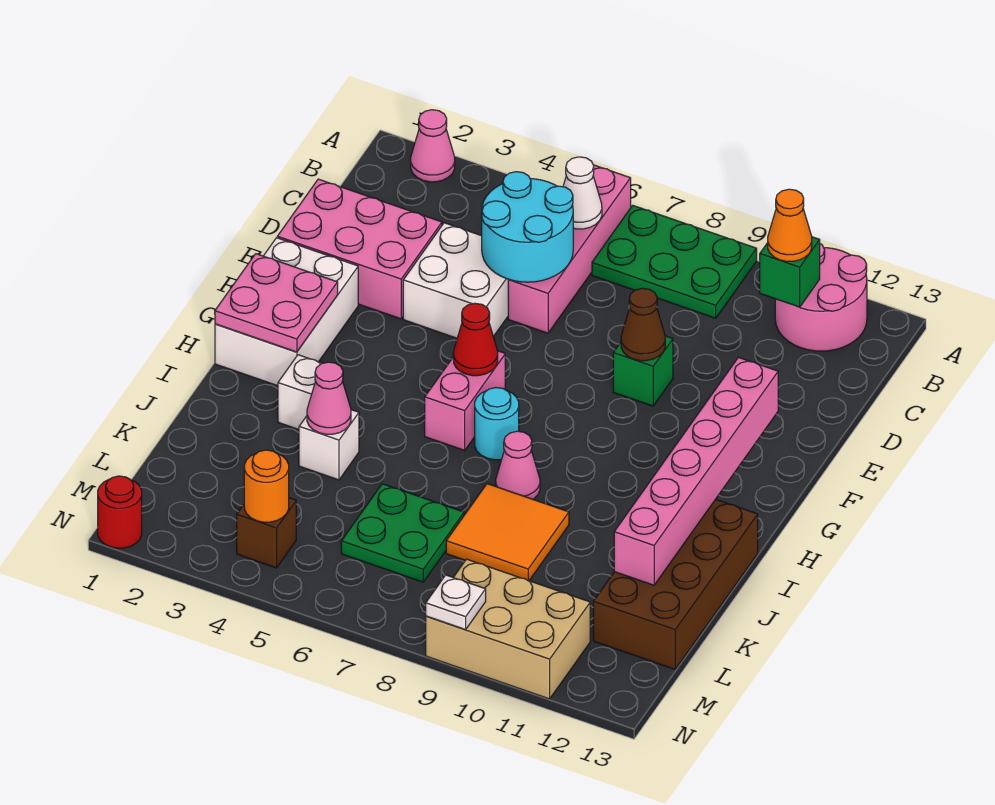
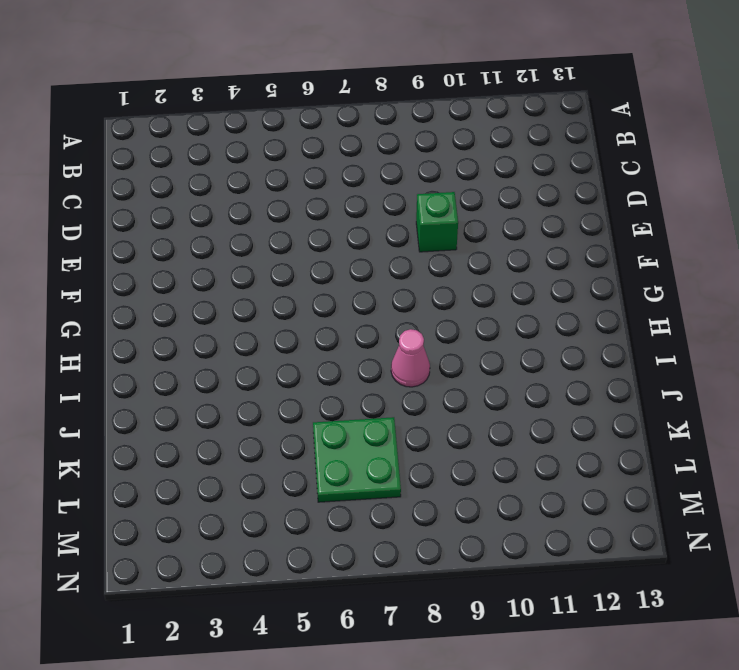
none -> pink 1x1 cone [411,110,455,182]
none -> pink 1x4 brick [508,165,631,333]
none -> green 2x3 plate [592,205,757,318]
none -> pink 2x2 round brick [775,244,867,351]

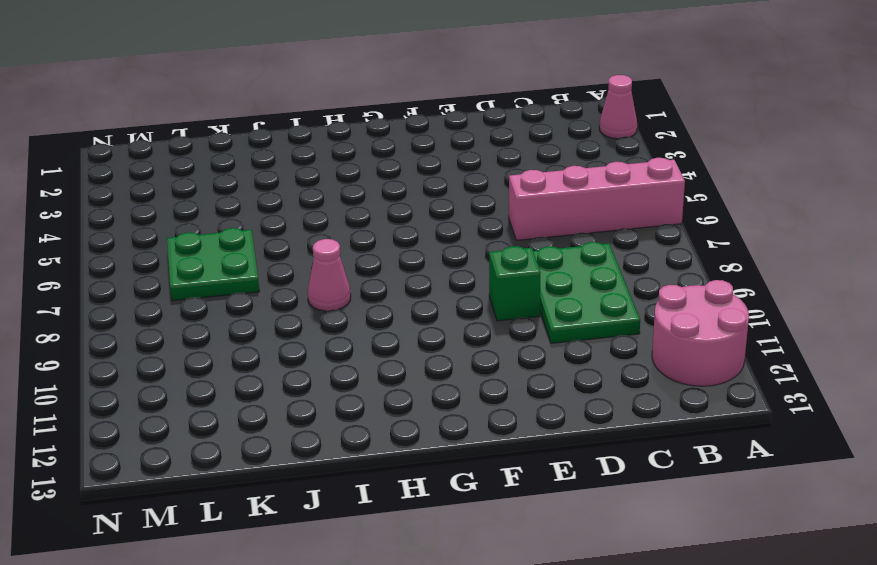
green 2x3 plate [533,242,640,343] -> green 2x3 plate moved to [592,205,757,318]
none -> pink 2x3 brick [277,179,442,319]
none -> white 2x2 brick [403,223,508,338]
none -> white 2x3 brick [215,238,358,386]
none -> pink 1x2 brick [425,351,505,450]

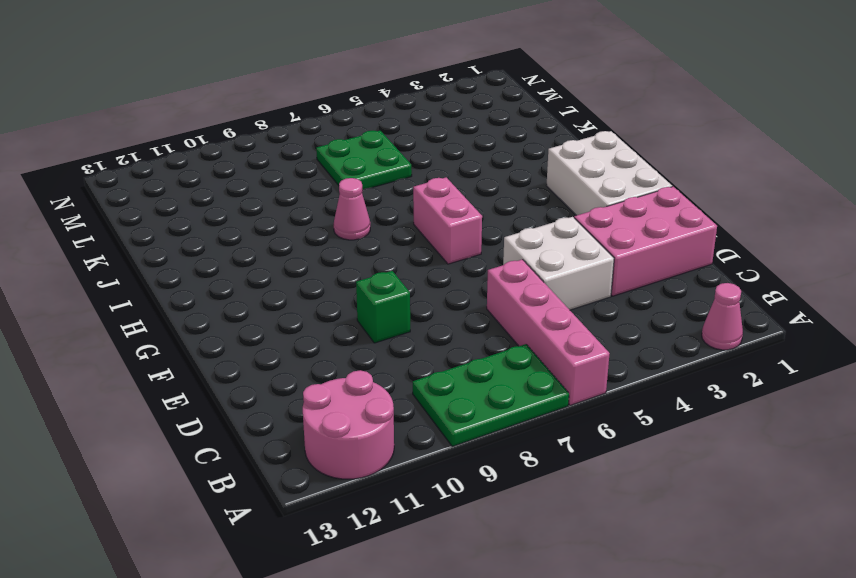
none -> cyan 1x1 round brick [475,388,519,460]
none -> white 1x1 brick [278,355,322,430]
none -> brown 2x4 brick [593,499,758,669]
none -> white 1x1 brick [299,410,359,480]

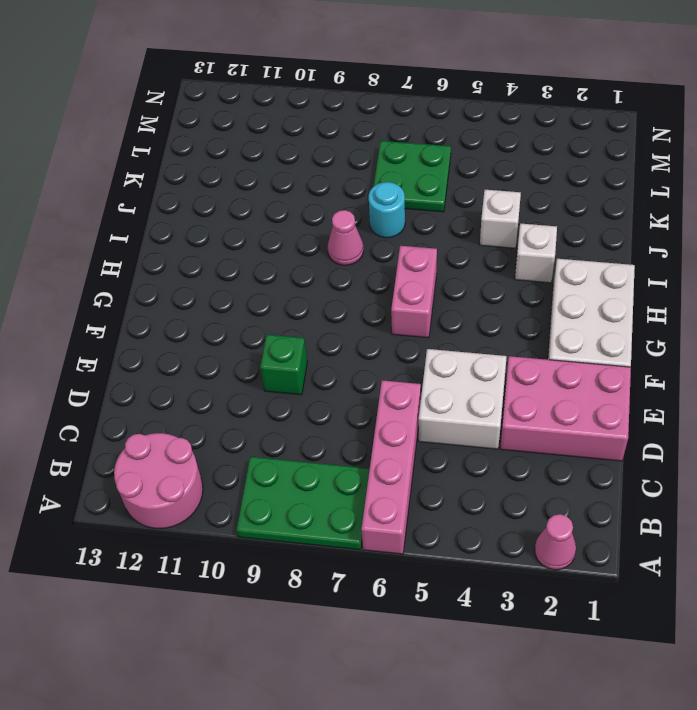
cyan 1x1 round brick [369,182,405,238] -> cyan 1x1 round brick moved to [475,388,519,460]
none -> brown 2x4 brick [593,499,758,669]
none -> orange 2x2 tile [446,484,569,581]
none -> brown 1x1 brick [237,498,296,568]
none -> tan 2x3 brick [426,559,590,699]

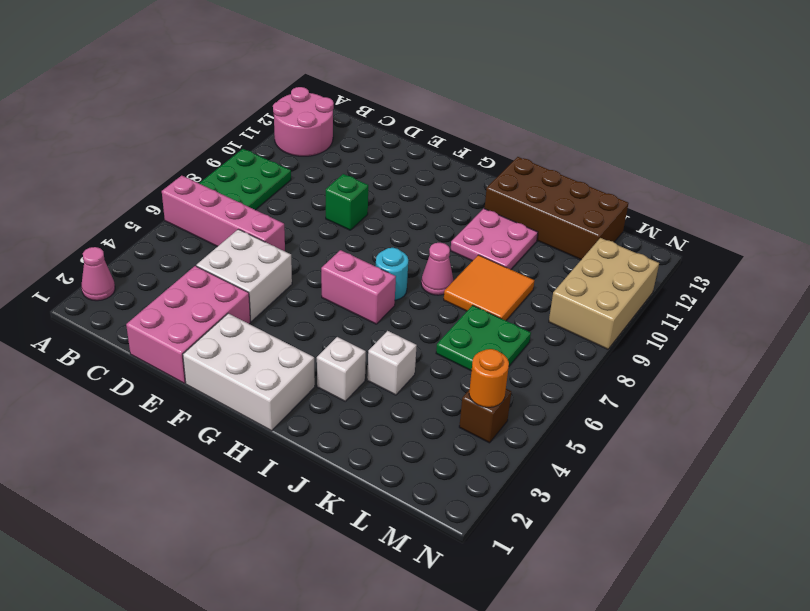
pink 2x2 plate [450,209,538,269] -> pink 2x2 plate moved to [215,254,338,352]
none -> red 1x1 round brick [98,476,142,548]
none -> white 1x1 cone [563,157,602,229]
none -> green 1x1 brick [760,237,820,307]
none -> cyan 2x2 round brick [482,172,573,282]

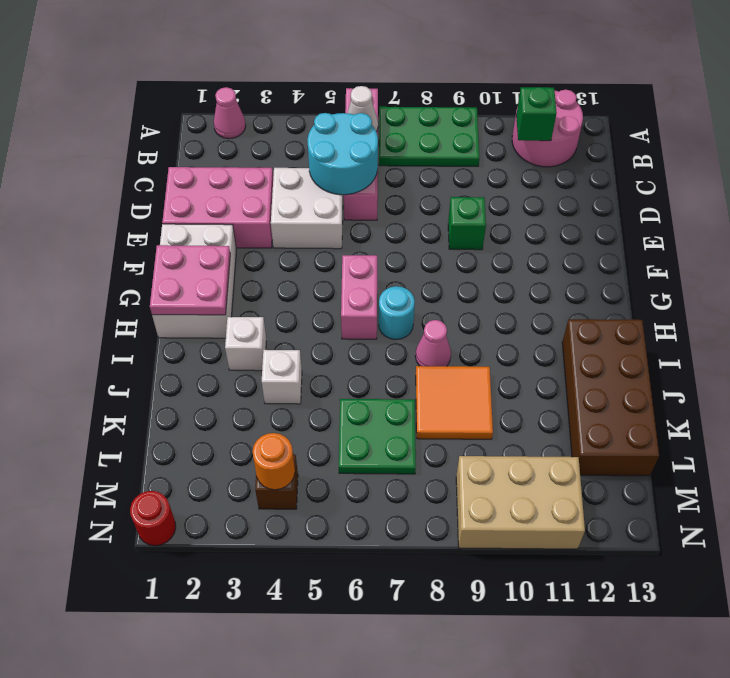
none -> brown 1x1 cone [621,288,665,361]
none -> pink 1x6 brick [614,358,778,585]
none -> red 1x1 cone [453,303,498,376]
none -> pink 1x1 cone [307,362,351,434]

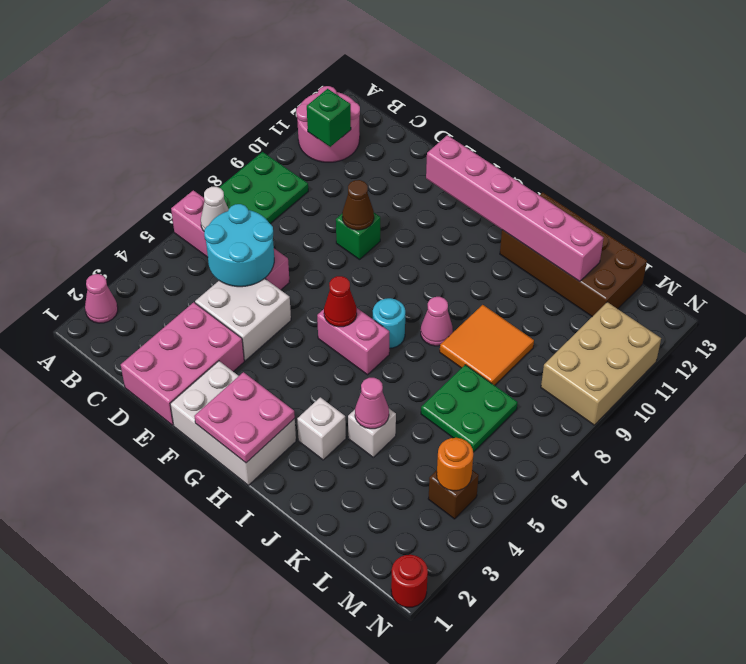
none -> white 1x1 plate [426,575,486,630]
none -> orange 1x1 cone [768,189,812,261]

